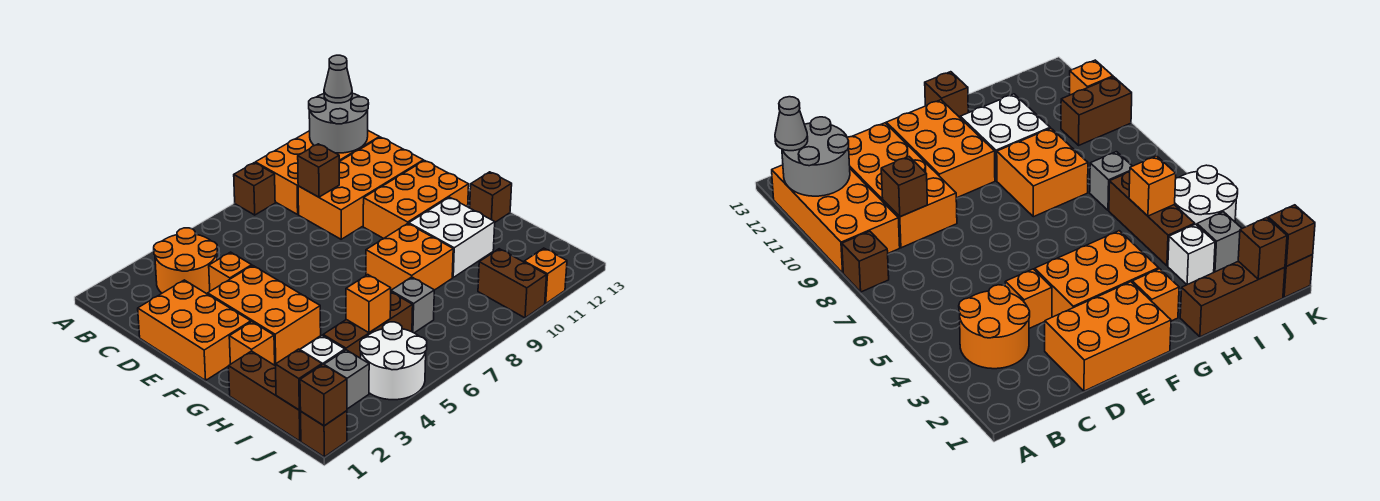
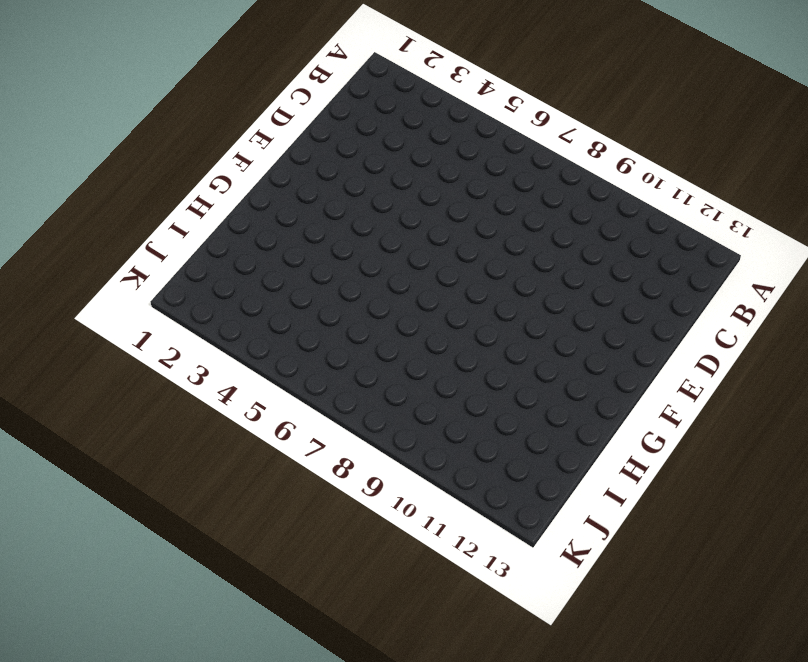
none -> brown 1x1 brick [234,163,275,215]
none -> orange 2x4 brick [255,131,380,214]
none -> orange 2x2 round brick [154,228,217,294]

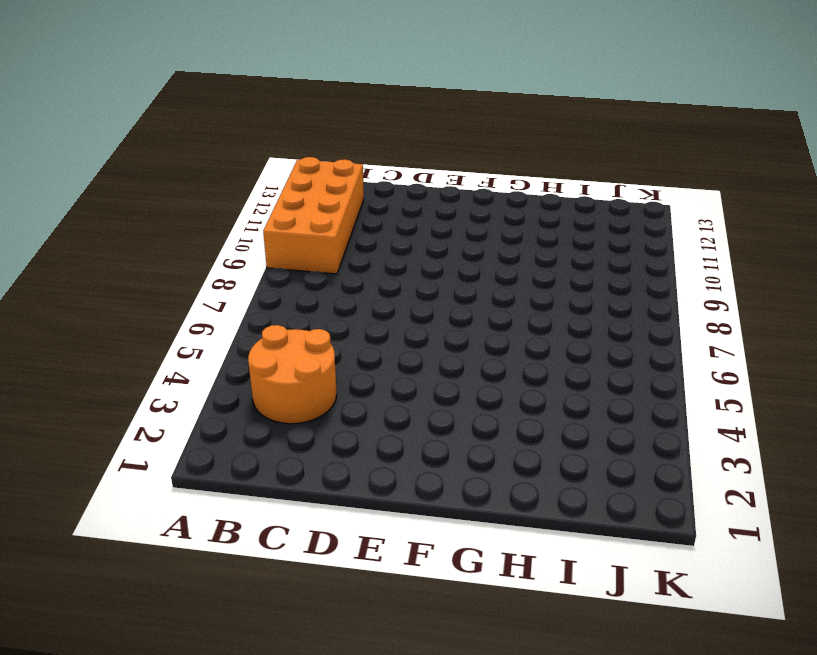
none -> brown 1x1 brick [234,163,275,215]
none -> orange 2x4 brick [298,137,423,239]
none -> orange 2x3 brick [138,280,251,380]

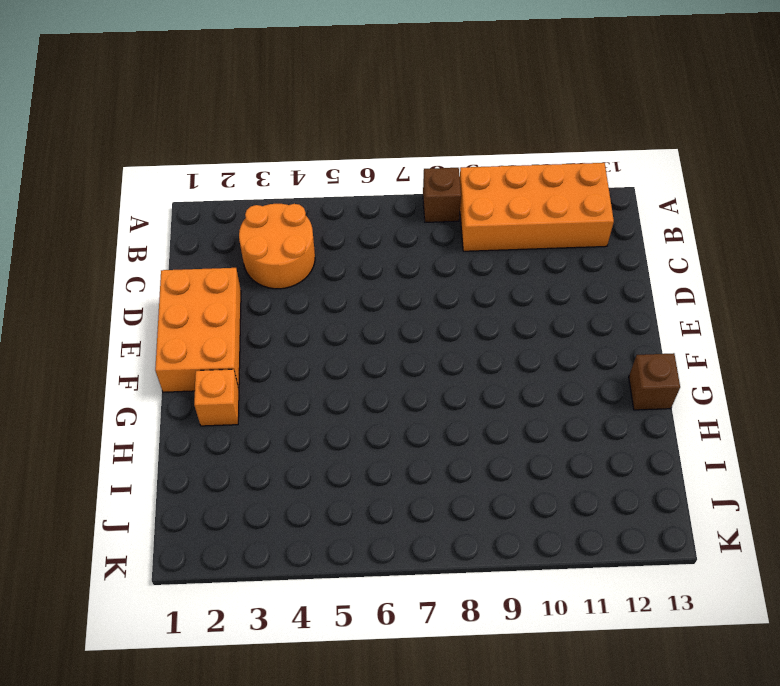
none -> orange 2x4 brick [298,137,423,239]
none -> orange 1x1 brick [209,252,252,291]
none -> orange 2x3 brick [208,266,321,364]

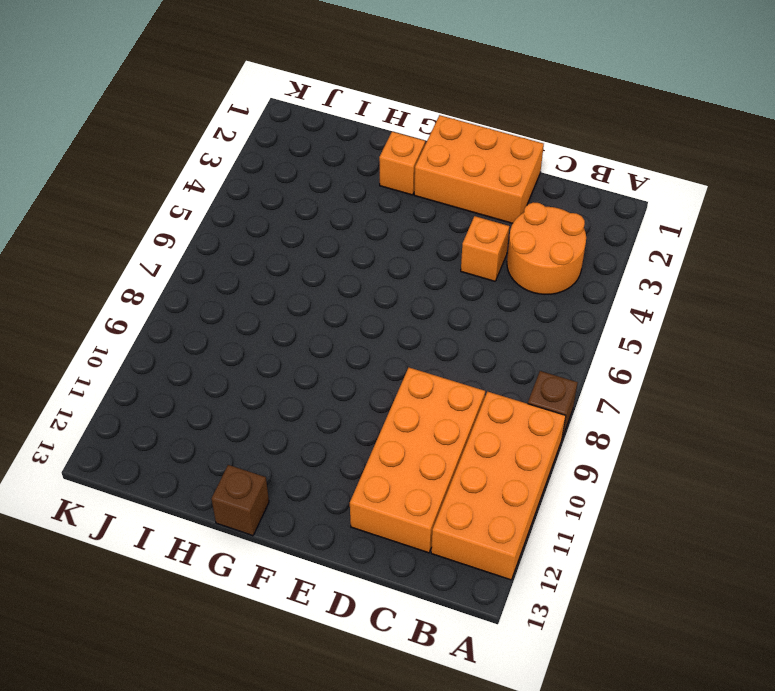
none -> orange 2x3 brick [208,266,321,364]
none -> orange 2x3 brick [363,161,469,238]
none -> orange 2x2 brick [366,224,453,290]

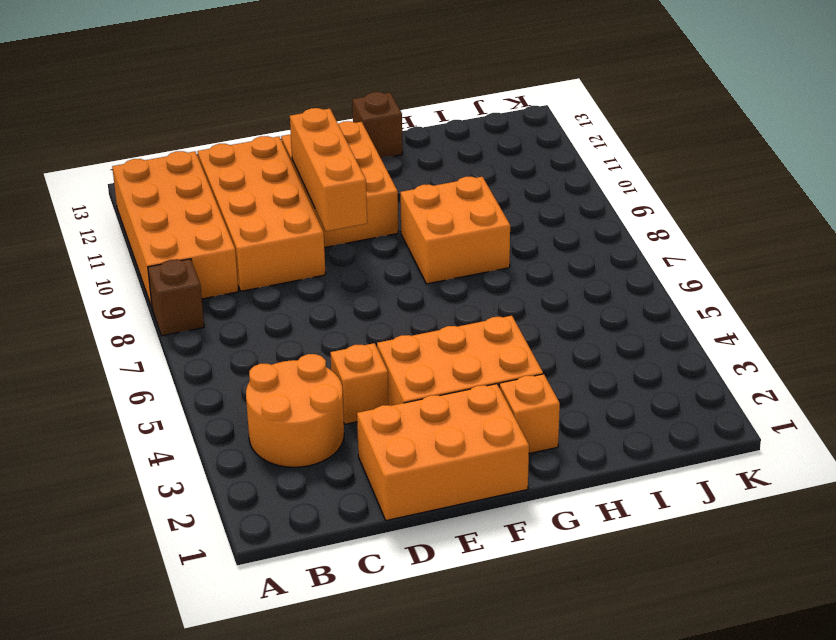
orange 1x3 brick [290,108,367,231] -> none
none -> white 2x2 brick [409,197,495,277]
none -> brown 1x3 brick [229,351,301,441]
none -> white 1x1 brick [300,335,345,365]

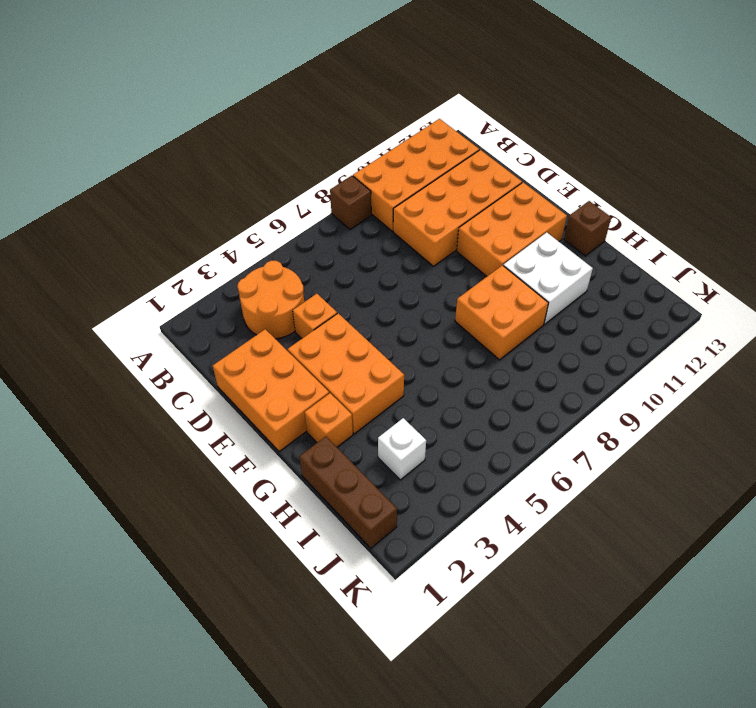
none -> brown 1x3 brick [323,292,413,358]
none -> grey 1x1 brick [391,277,434,333]
none -> grey 1x1 brick [324,350,369,409]

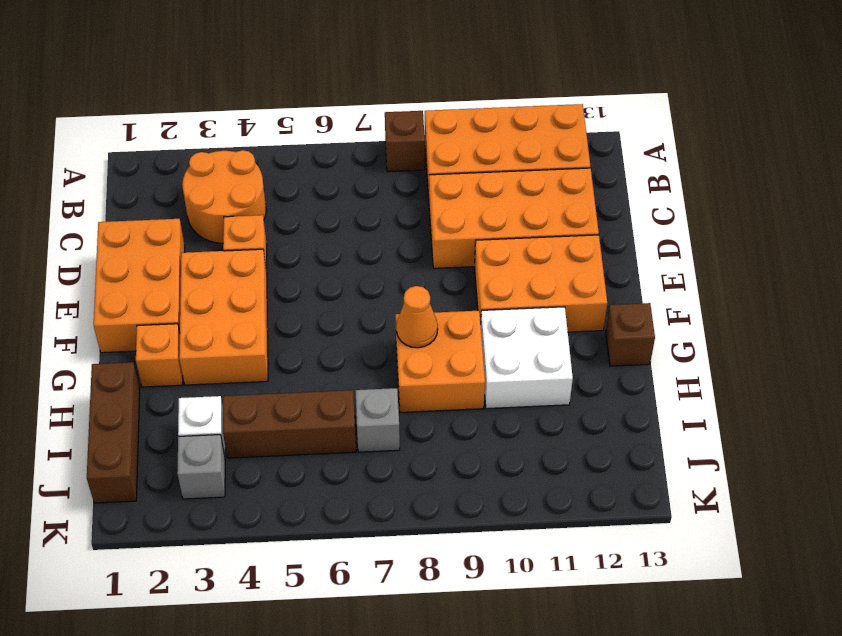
orange 1x1 cone [396,286,438,348] -> none
none -> white 2x2 round brick [360,322,427,400]
none -> brown 1x2 brick [478,249,547,318]
none -> brown 1x1 brick [301,411,347,457]

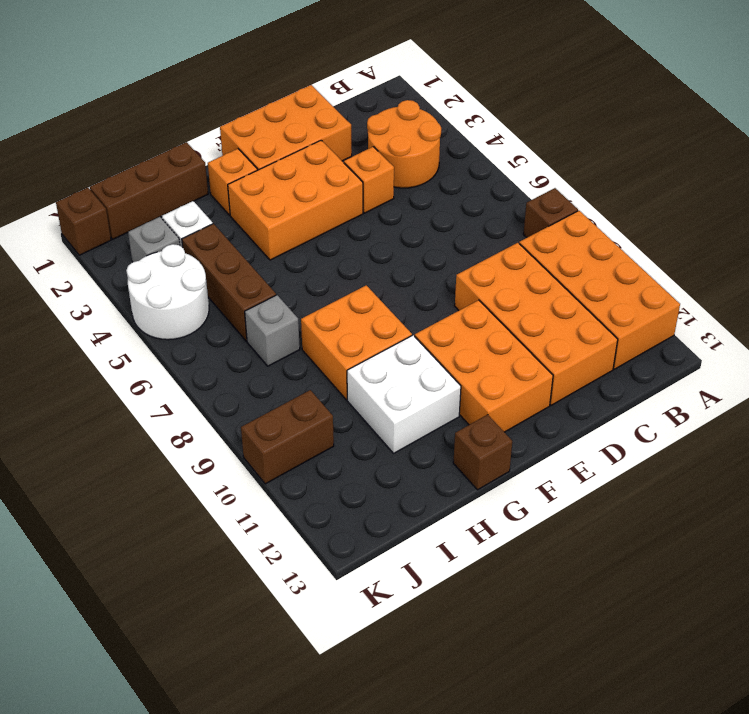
none -> orange 1x1 brick [524,248,567,304]
none -> grey 2x2 round brick [309,93,369,153]
none -> brown 1x1 brick [298,144,339,197]

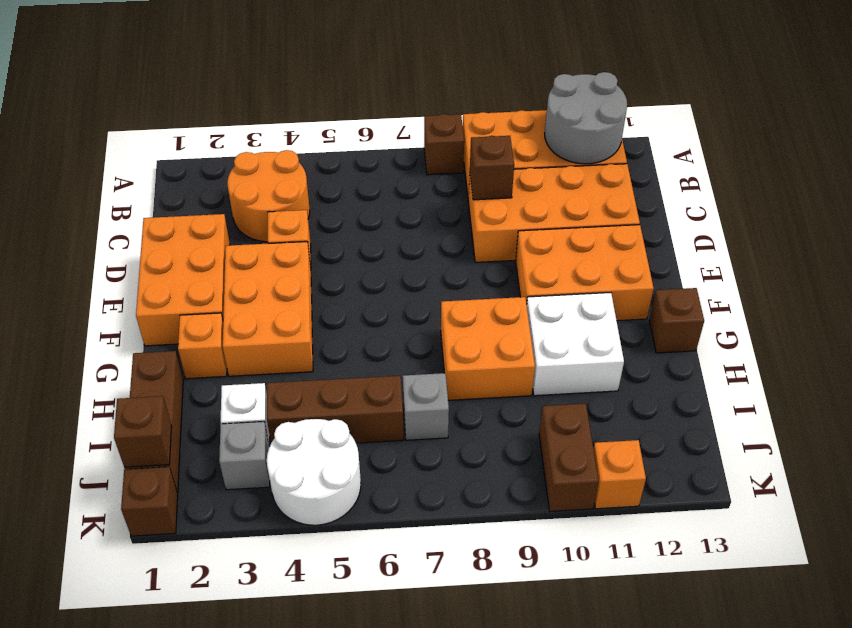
none -> orange 1x1 brick [346,275,391,333]
none -> brown 1x1 brick [300,364,347,426]
none -> grey 1x1 cone [324,55,352,103]

